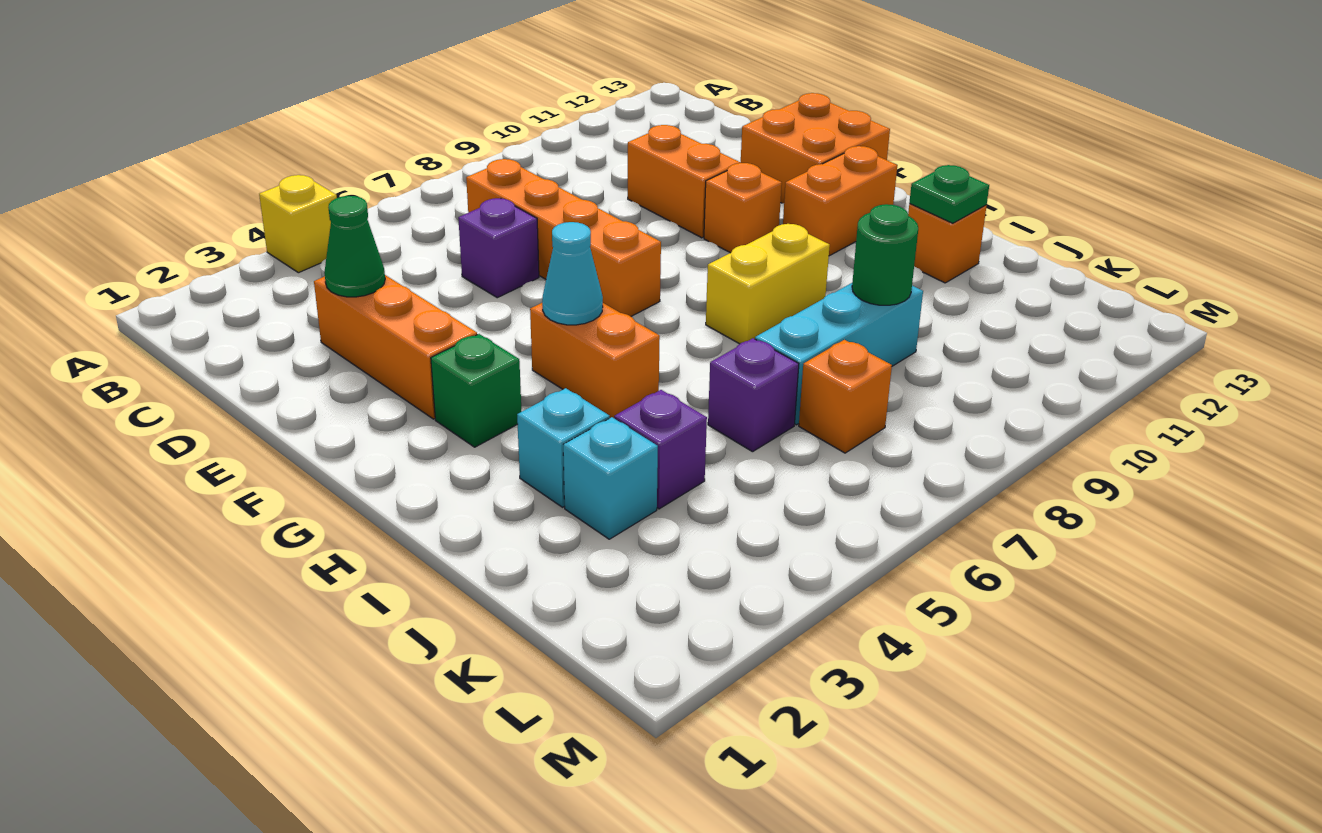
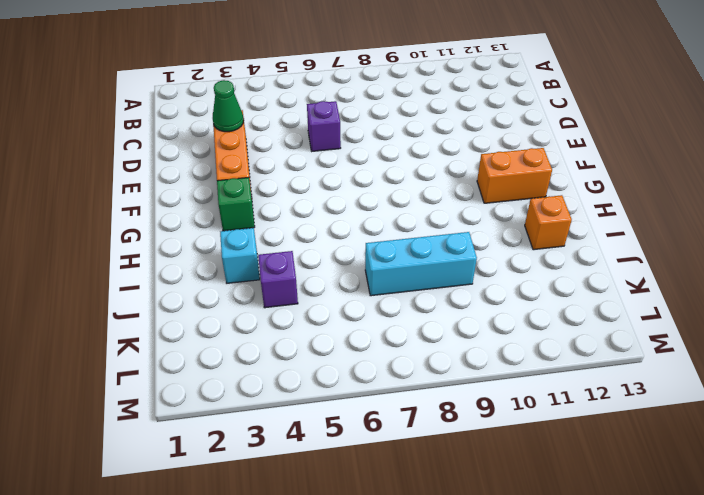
none -> yellow 1x1 brick [259,175,337,273]
none -> orange 1x4 brick [466,159,661,316]
none -> orange 1x2 brick [628,125,740,238]

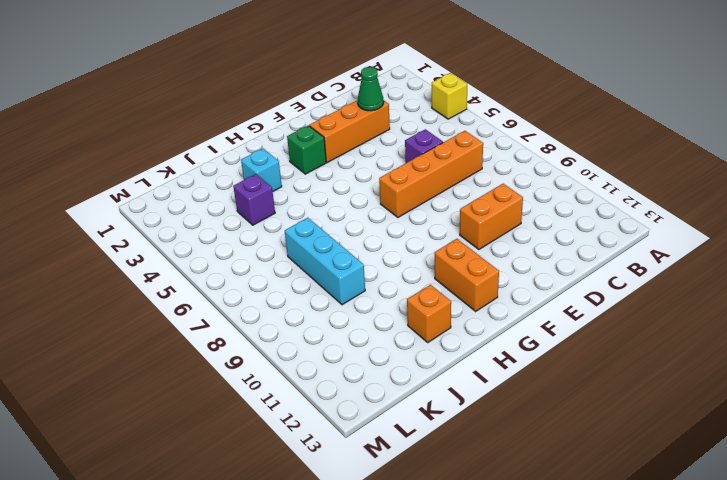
none -> orange 2x2 brick [740,93,890,203]
none -> orange 1x1 brick [704,163,782,253]
none -> orange 1x2 brick [530,303,660,418]

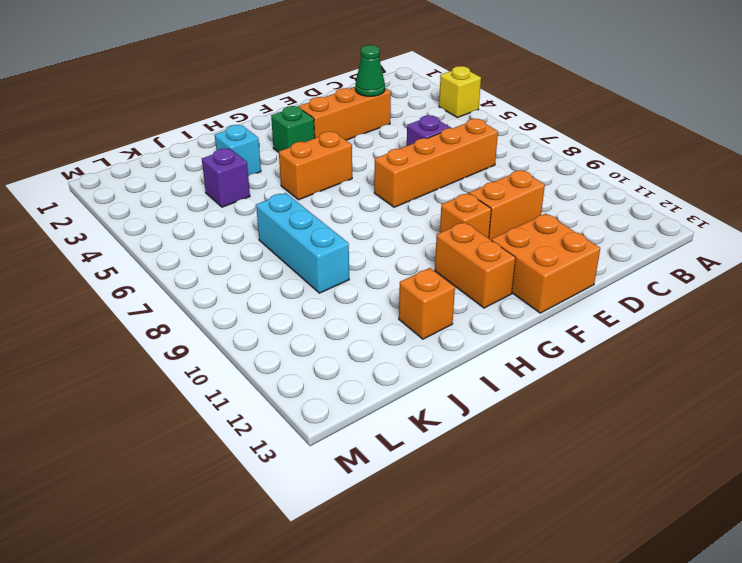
none -> yellow 1x2 brick [706,224,830,344]
none -> cyan 1x1 brick [563,417,658,539]
none -> purple 1x1 brick [708,338,799,452]

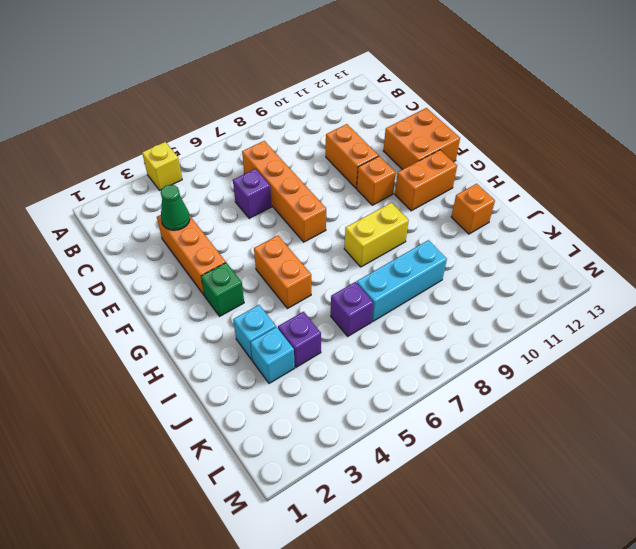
none -> orange 1x1 brick [799,340,892,453]
none -> cyan 1x1 cone [542,222,603,325]
none -> green 1x1 plate [909,165,989,223]

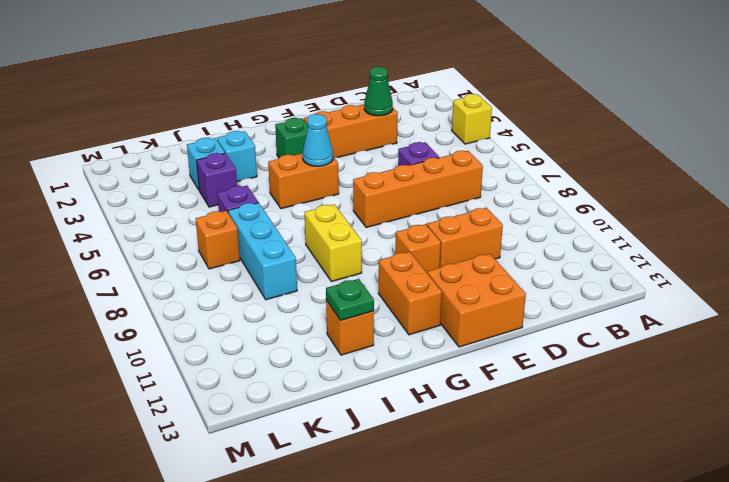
none -> green 1x1 round brick [852,204,918,305]

